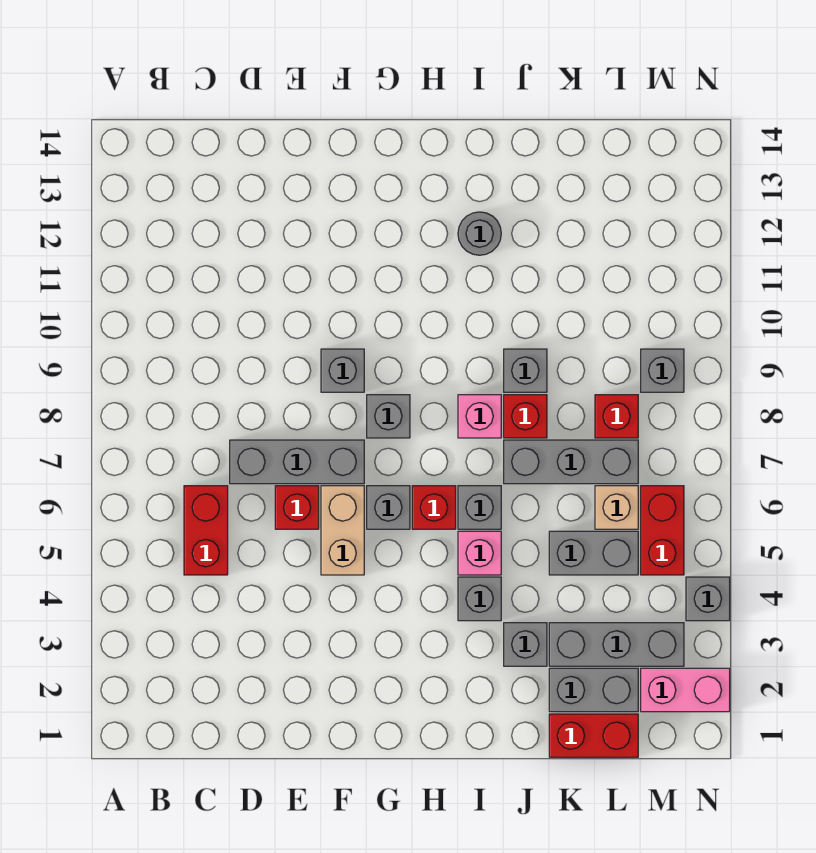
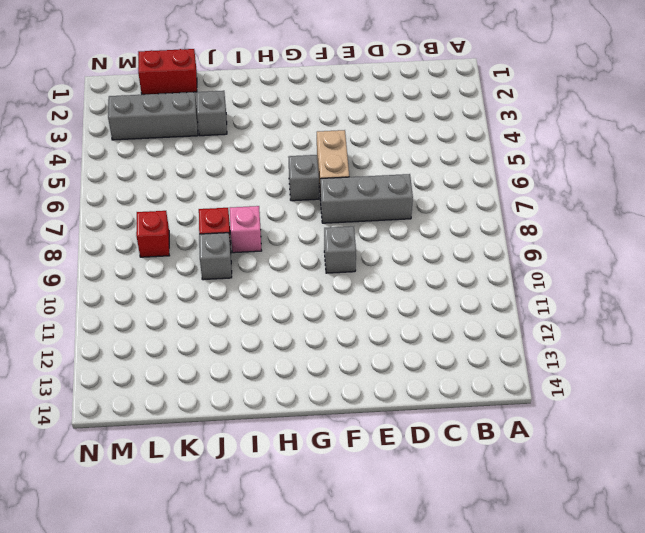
none -> red 1x2 brick [184,486,228,575]
none -> red 1x1 brick [275,486,319,529]
none -> grey 1x1 brick [367,395,410,438]

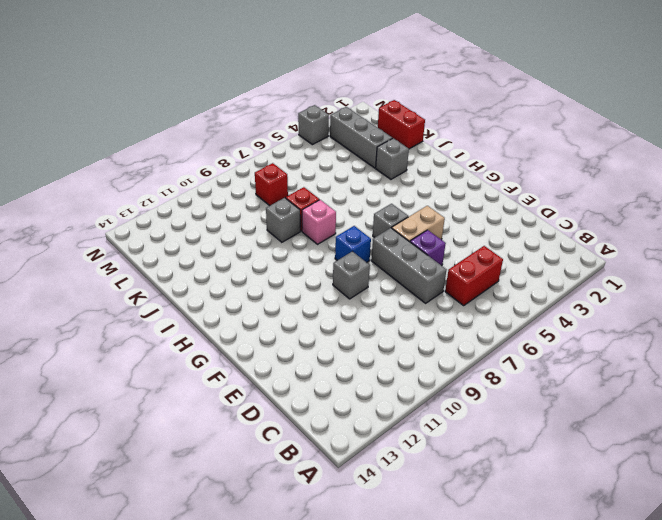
purple 1x1 brick [410,230,446,266] -> red 1x1 brick [275,486,319,529]
blue 1x1 brick [335,226,371,262] -> grey 1x1 brick [367,395,410,438]
none -> red 1x1 brick [412,486,456,529]
none -> grey 1x1 brick [458,577,501,621]
none -> pink 1x1 brick [458,531,501,575]

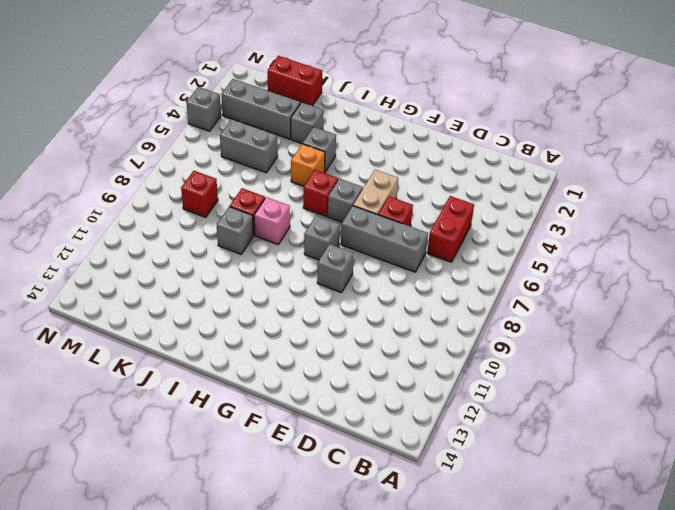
orange 1x1 brick [291,144,325,186] -> pink 1x1 brick [458,531,501,575]
none -> grey 1x1 brick [458,486,501,529]
none -> grey 1x1 round brick [458,212,501,255]
none -> grey 1x3 brick [504,440,638,484]

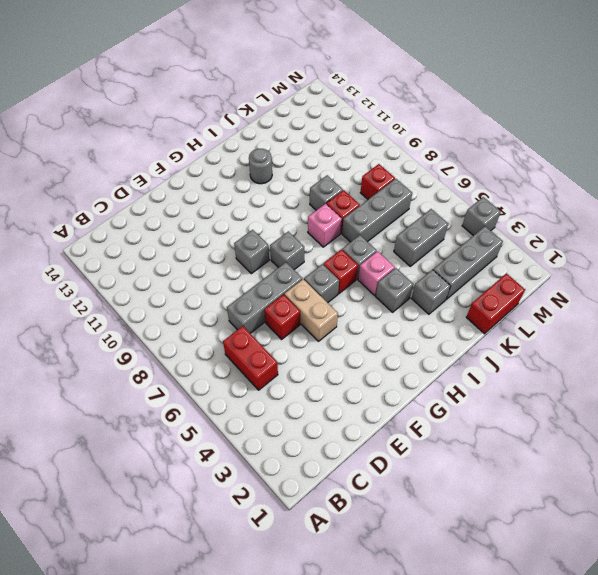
none -> grey 1x2 brick [549,668,638,712]
none -> tan 1x1 brick [595,486,638,529]
none -> pink 1x2 brick [641,668,730,712]

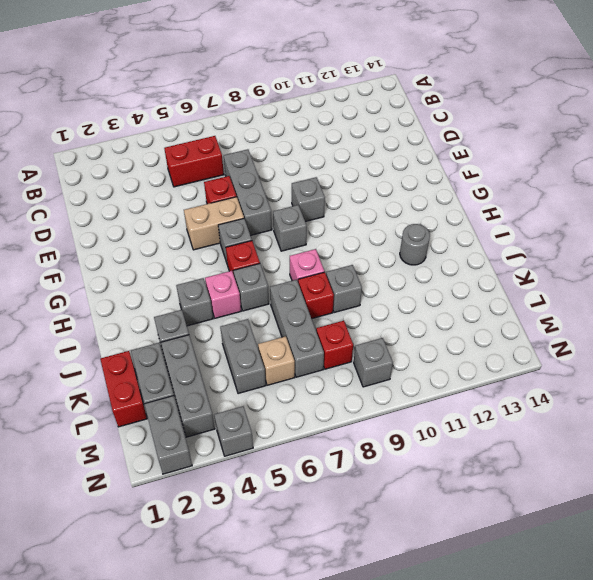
grey 1x2 brick [144,396,192,474] -> pink 1x2 brick [641,668,730,712]
none -> red 1x2 brick [641,486,684,575]

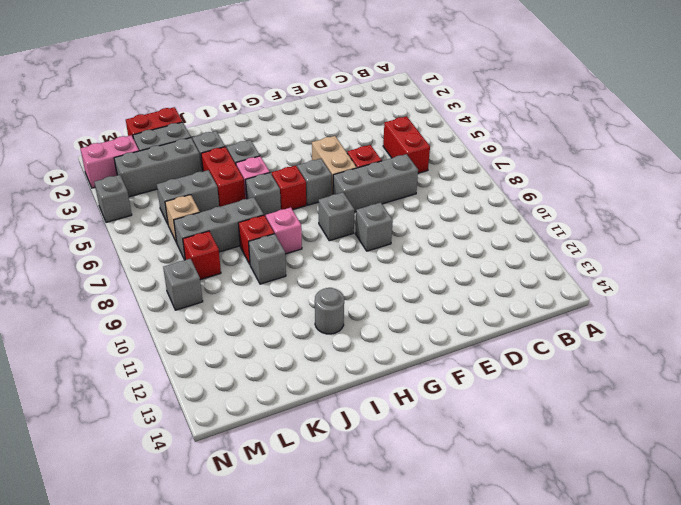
red 1x2 brick [201,147,245,207] -> red 1x2 brick moved to [641,486,684,575]

